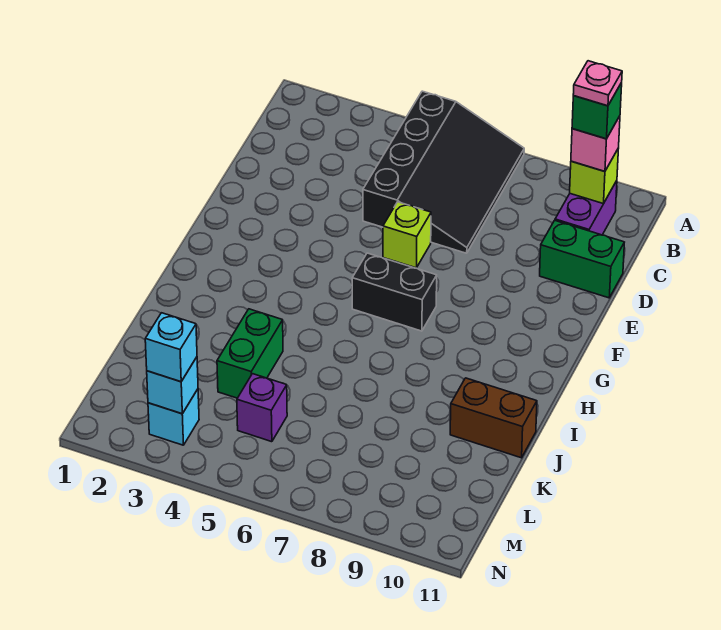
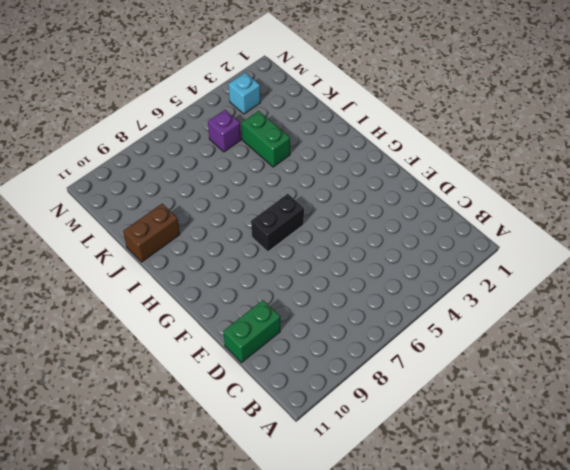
none -> black 3x4 slope [363,91,524,253]
none -> purple 1x2 brick [555,181,617,235]
none -> lime 1x1 brick [383,202,431,268]

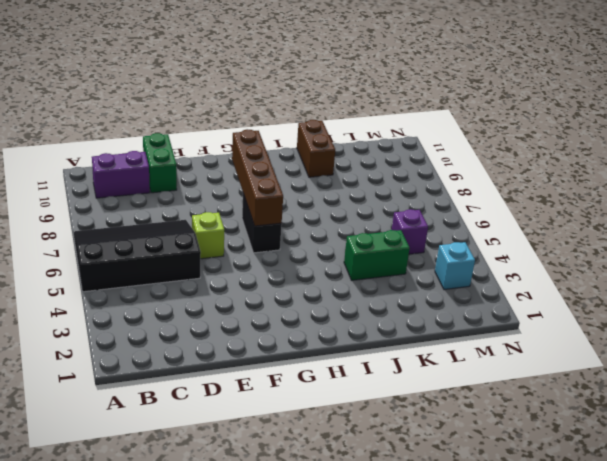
brown 1x4 brick [232,129,283,226] -> none
none -> lime 1x1 brick [570,148,619,204]
none -> cyan 1x1 brick [147,357,198,414]
none -> pink 1x1 brick [571,116,620,171]

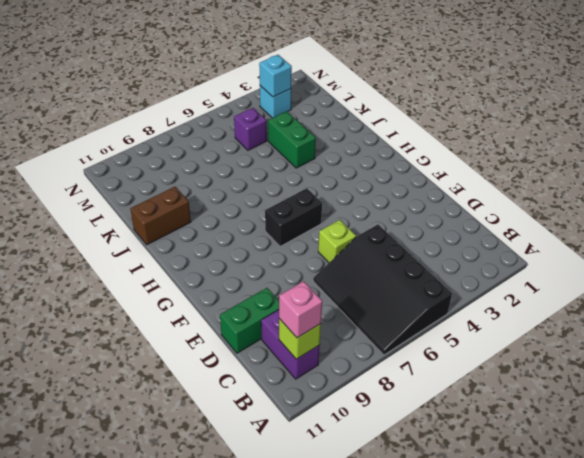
none -> cyan 1x1 brick [145,313,197,382]
none -> green 1x1 brick [572,83,622,139]
none -> pink 1x1 plate [573,61,622,106]

